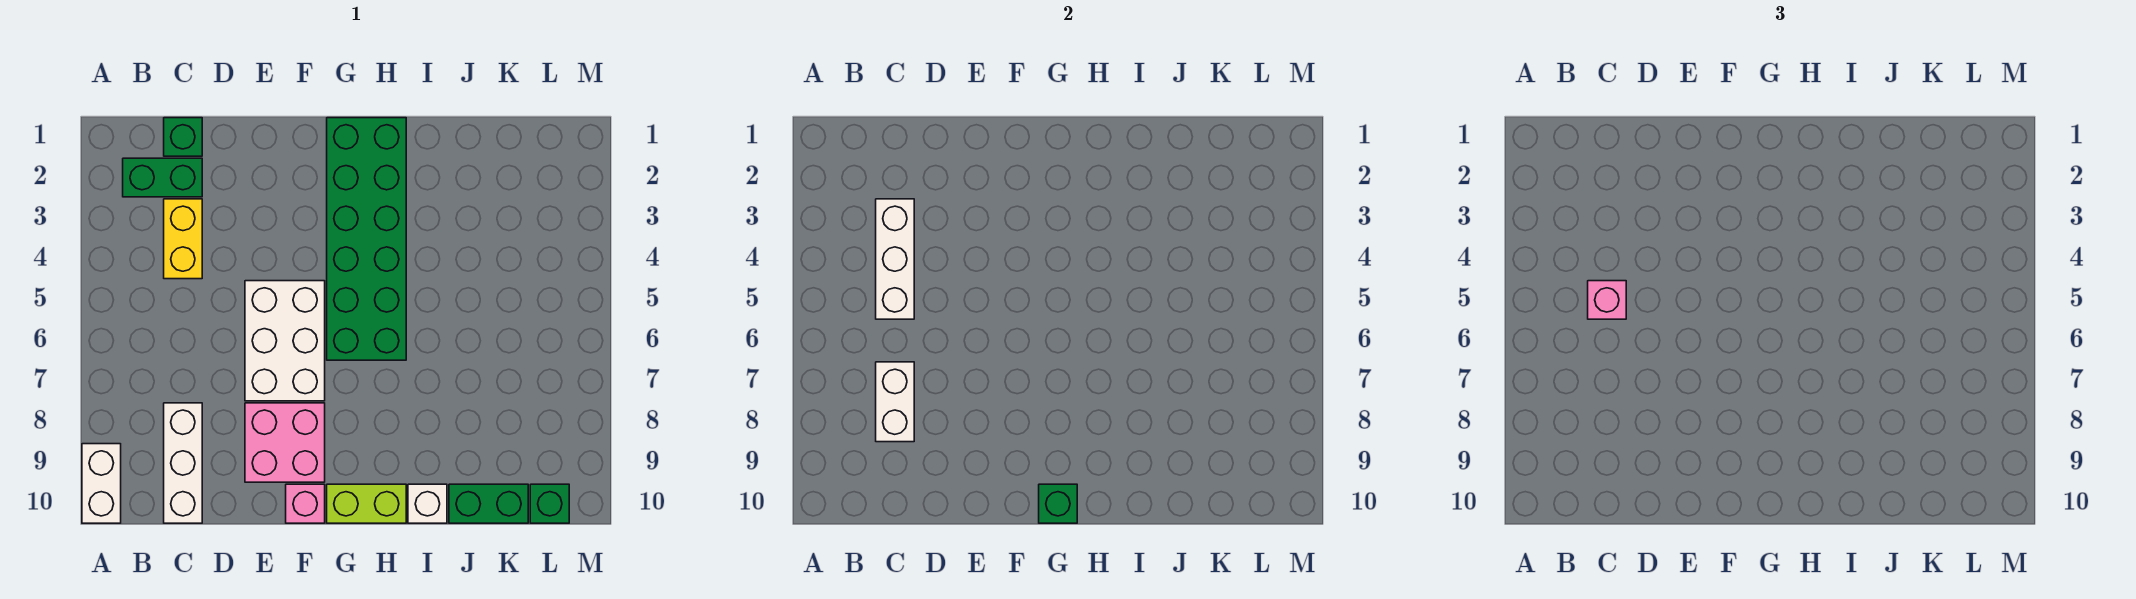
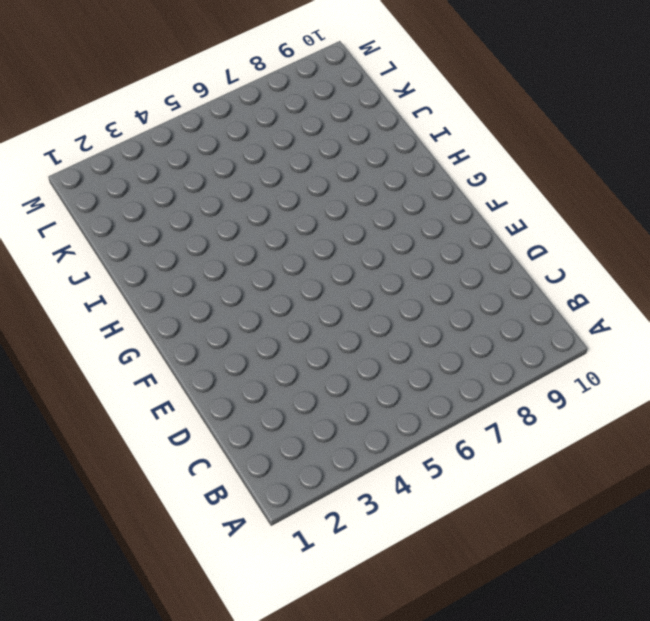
none -> white 1x2 brick [82,444,121,523]
none -> green 1x2 brick [123,158,202,197]
none -> green 1x1 brick [164,118,202,156]

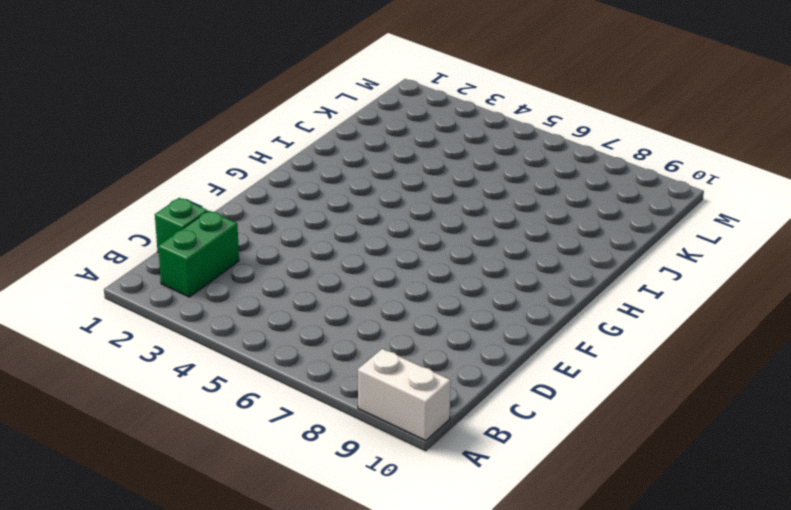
none -> yellow 1x2 brick [164,199,202,279]
none -> white 1x3 brick [164,403,202,523]
none -> white 2x3 brick [245,281,325,401]

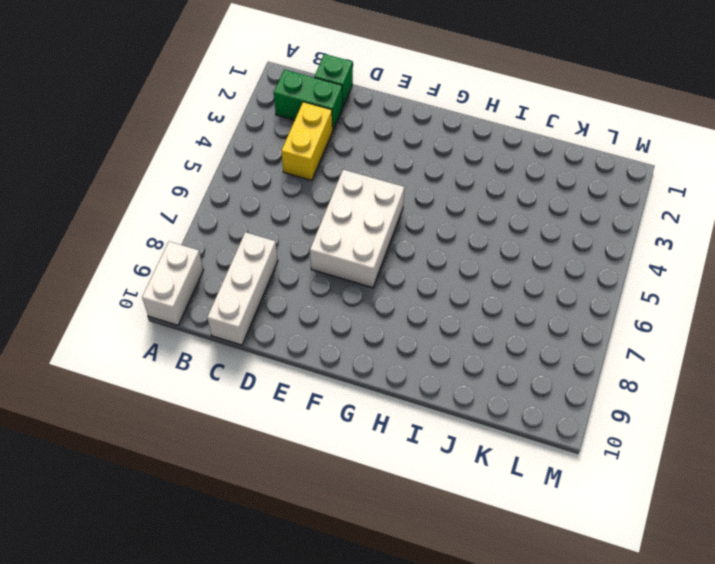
none -> pink 2x2 brick [245,403,325,482]
none -> pink 1x1 brick [286,484,325,523]
none -> green 2x6 brick [327,118,406,360]

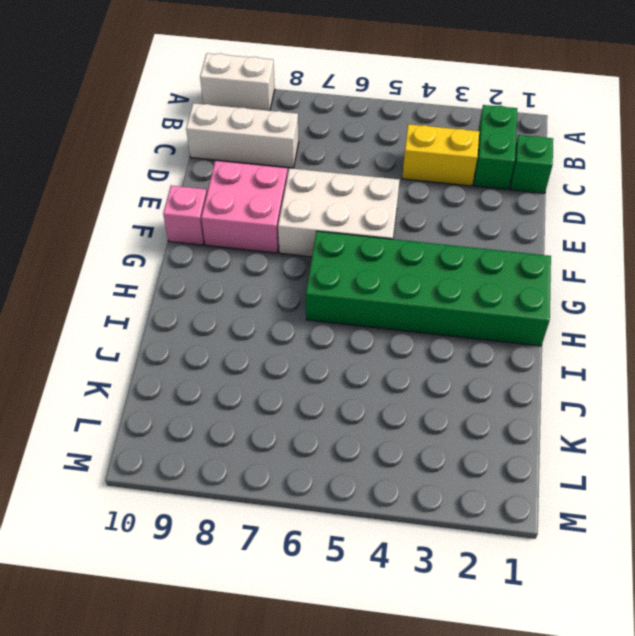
none -> lime 1x2 brick [327,484,406,523]
none -> white 1x1 brick [408,484,447,523]
none -> green 1x2 brick [449,484,528,523]

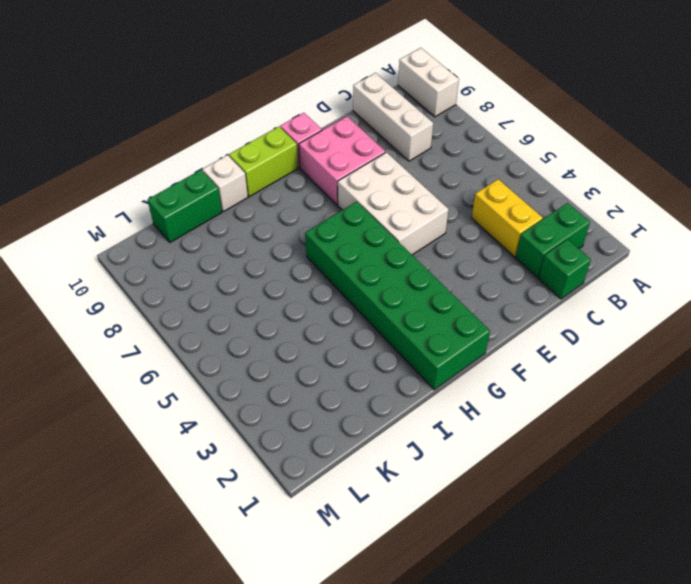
none -> green 1x1 brick [530,484,569,523]
none -> white 1x3 brick [876,199,914,319]
none -> white 1x2 brick [876,362,914,442]

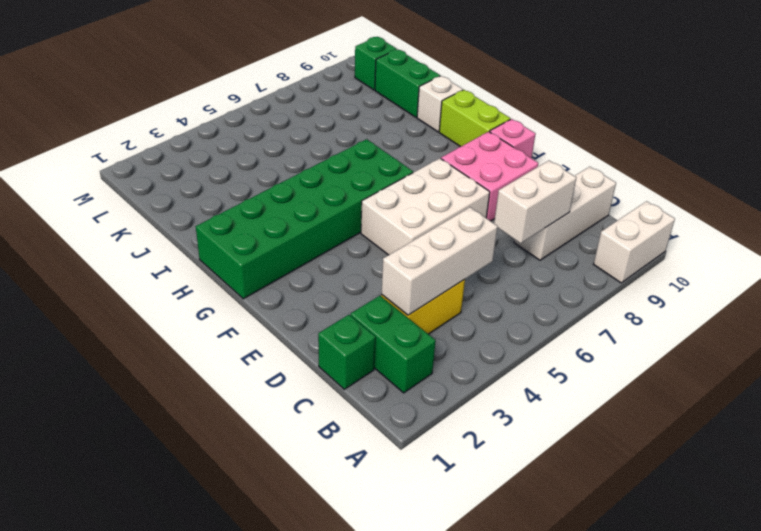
none -> green 1x1 brick [1039,484,1077,523]
none -> pink 1x1 brick [1588,281,1626,319]

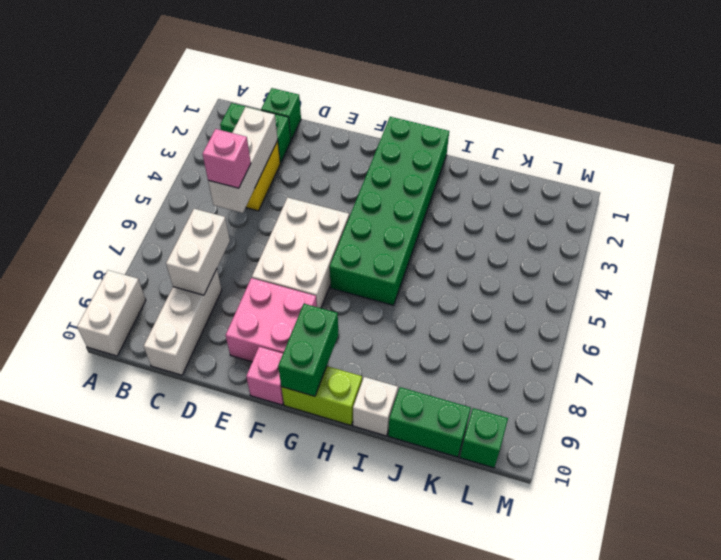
green 1x2 brick [278,304,339,396] -> green 1x1 brick [1039,484,1077,523]

